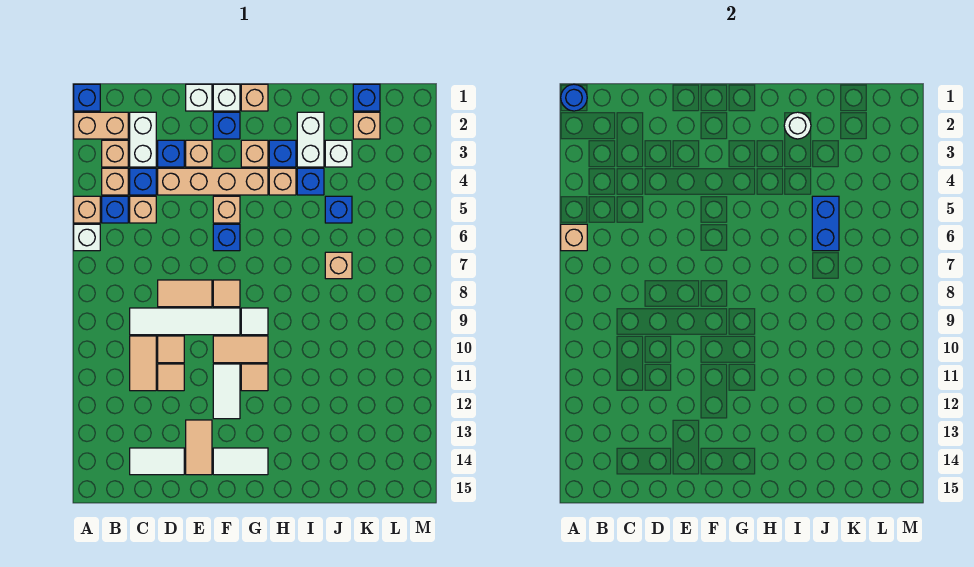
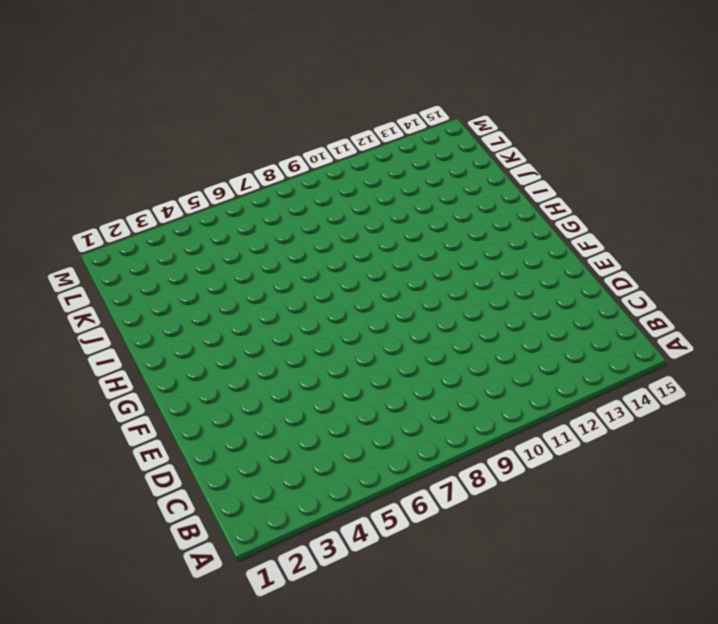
none -> blue 1x1 brick [74,84,100,111]
none -> tan 1x2 brick [74,112,128,139]
none -> tan 1x1 brick [74,196,100,223]
none -> white 1x1 brick [74,224,100,251]

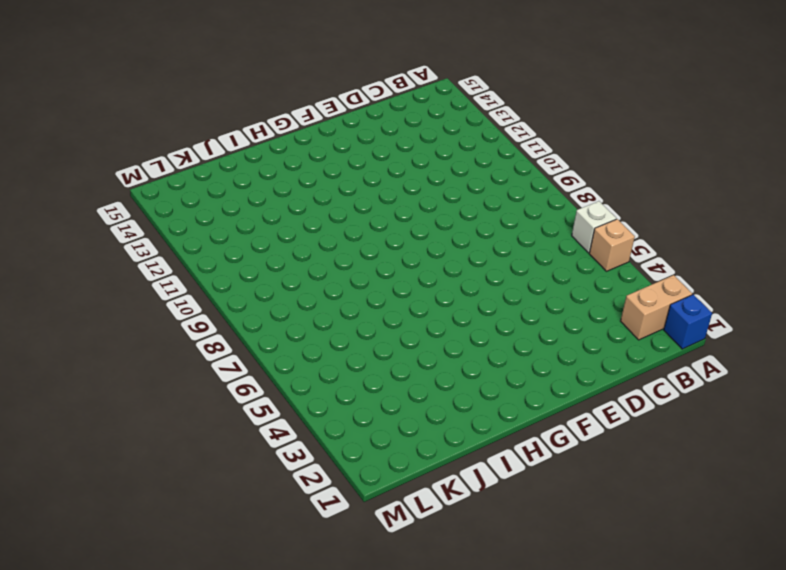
none -> tan 1x1 brick [102,140,128,167]
none -> tan 1x1 brick [102,168,128,195]
none -> blue 1x1 brick [102,196,128,223]
none -> white 1x2 brick [130,112,156,167]

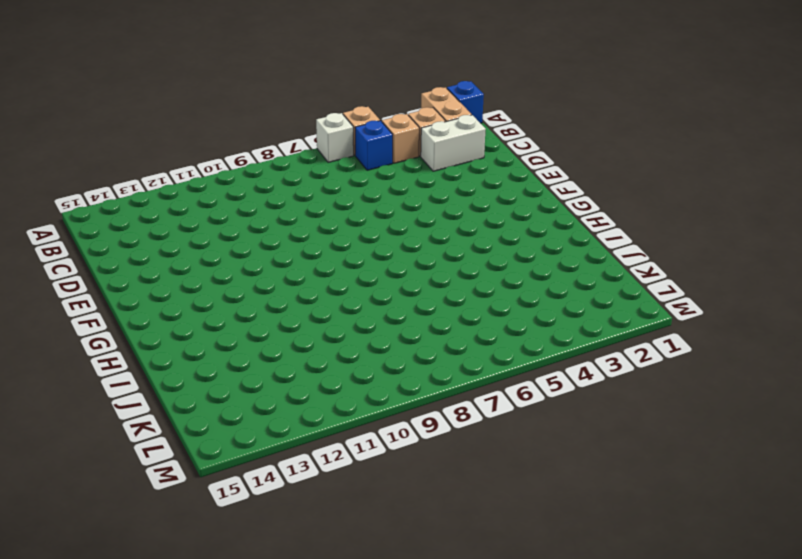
none -> blue 1x1 brick [130,168,156,195]
none -> tan 1x1 brick [130,196,156,223]
none -> white 1x4 tile [130,308,240,335]
none -> tan 1x2 tile [130,336,156,391]

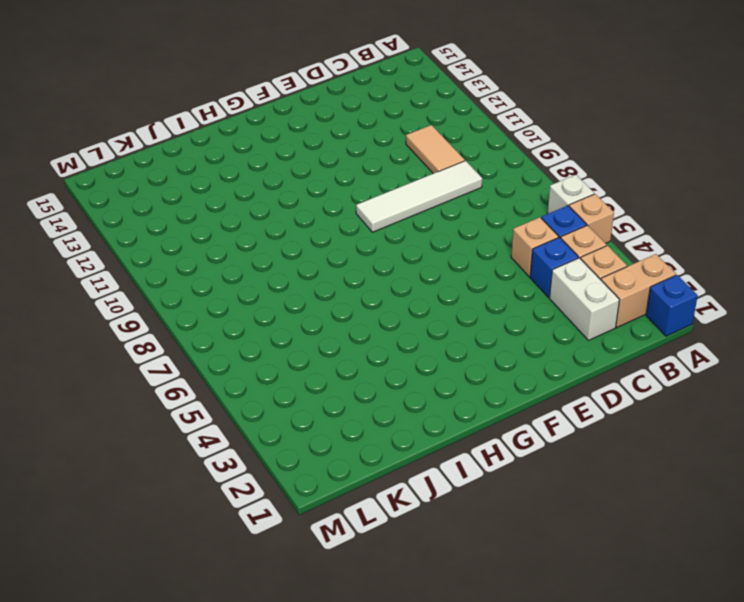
none -> white 1x2 tile [130,448,184,475]
none -> blue 1x1 brick [158,140,184,167]
none -> tan 1x4 brick [158,168,268,195]
none -> tan 1x2 tile [158,280,212,307]

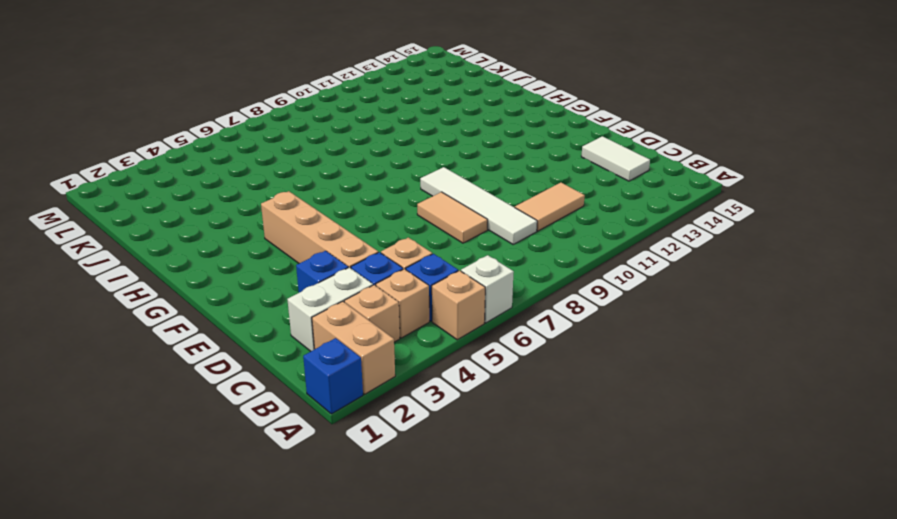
none -> tan 1x1 tile [158,336,184,363]
none -> tan 1x1 tile [158,364,184,391]
none -> white 1x1 brick [186,84,212,111]
none -> tan 1x1 brick [186,140,212,167]

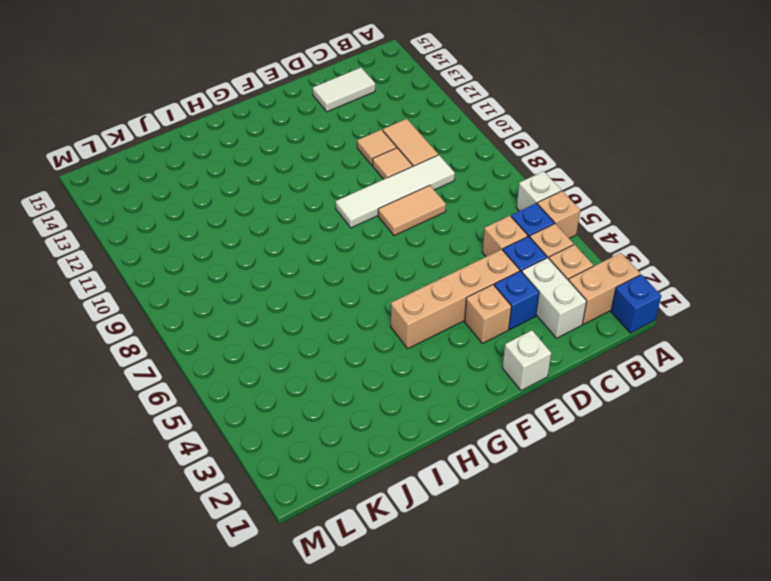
none -> tan 1x2 tile [186,420,212,475]
none -> white 1x1 brick [213,84,240,111]
none -> blue 1x1 brick [213,112,240,139]
none -> tan 1x1 brick [213,196,240,223]

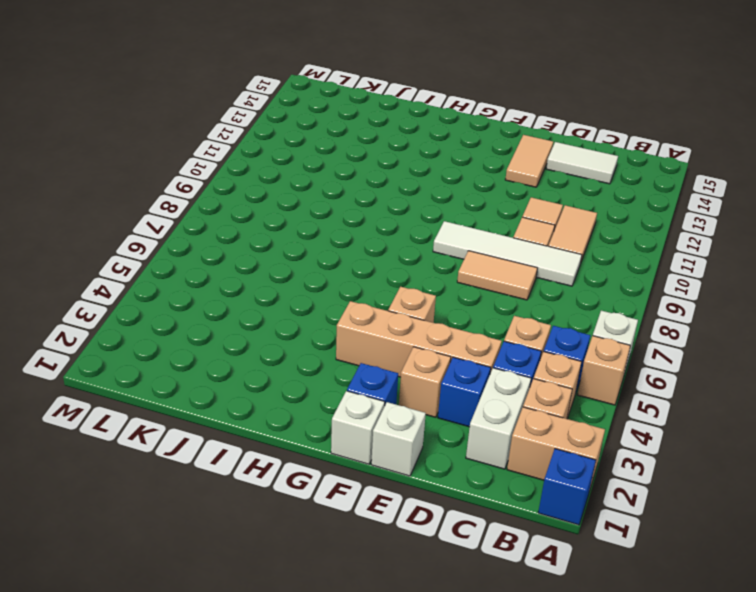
none -> blue 1x1 brick [213,224,240,251]
none -> tan 1x1 tile [213,280,240,307]
none -> tan 1x2 tile [213,336,268,363]
none -> white 1x2 tile [213,364,240,419]

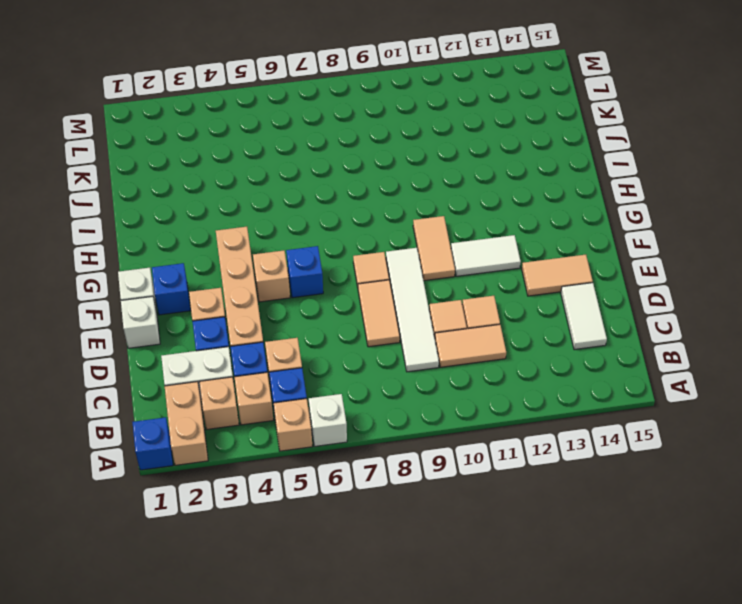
none -> white 1x2 tile [213,448,268,475]
none -> tan 1x1 brick [241,84,268,111]
none -> tan 1x1 brick [241,140,268,167]
none -> white 1x1 tile [241,308,268,335]

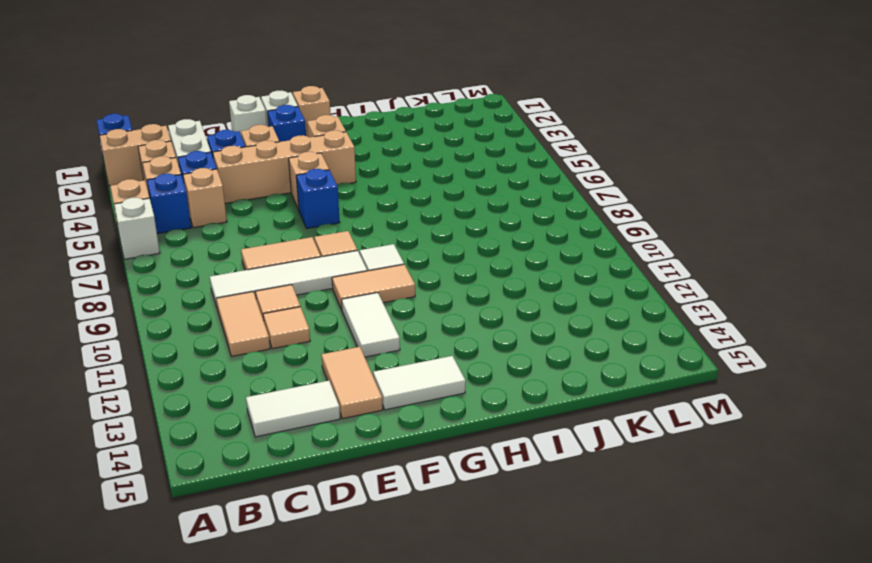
none -> tan 1x1 tile [241,364,268,391]
none -> blue 1x1 brick [269,140,296,167]
none -> tan 1x1 brick [269,168,296,195]
none -> white 1x2 brick [297,112,324,167]

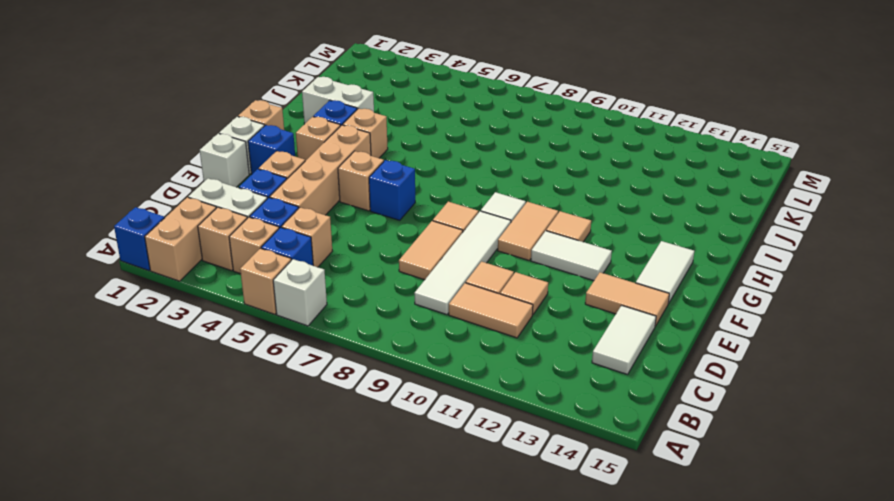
none -> blue 1x1 brick [297,168,324,195]
none -> white 1x1 brick [325,140,352,167]
none -> blue 1x1 brick [325,196,352,223]
none -> tan 1x1 brick [325,252,352,279]

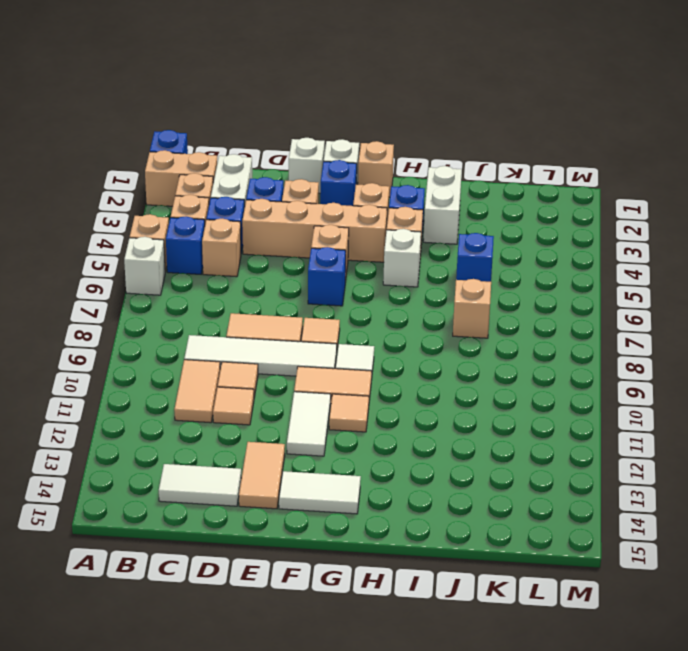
white 1x1 brick [383,229,421,287] -> white 1x1 brick moved to [325,140,352,167]
none -> blue 1x1 brick [297,168,324,195]
none -> blue 1x1 brick [353,84,380,111]
none -> tan 1x1 brick [353,112,380,139]
none -> blue 1x1 round brick [561,84,587,111]

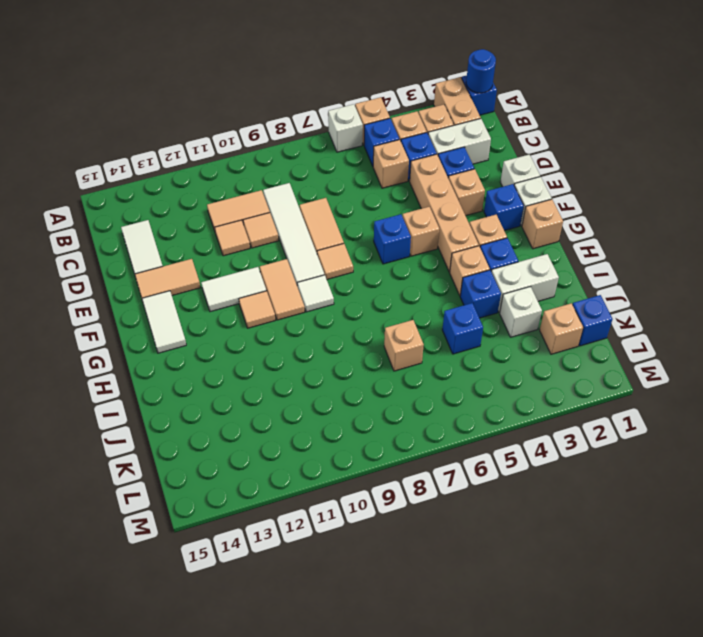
none -> tan 1x1 brick [561,224,587,251]
none -> white 1x1 round brick [784,112,811,139]
none -> blue 1x2 brick [812,196,839,251]

